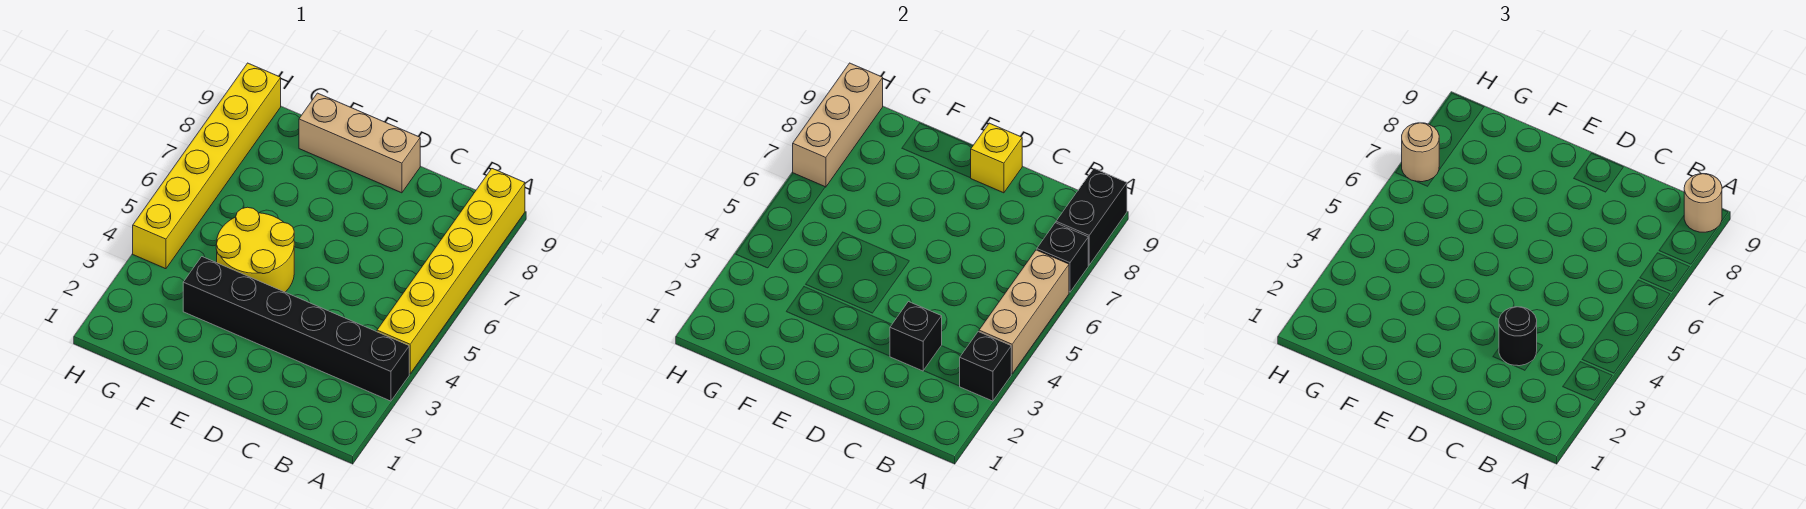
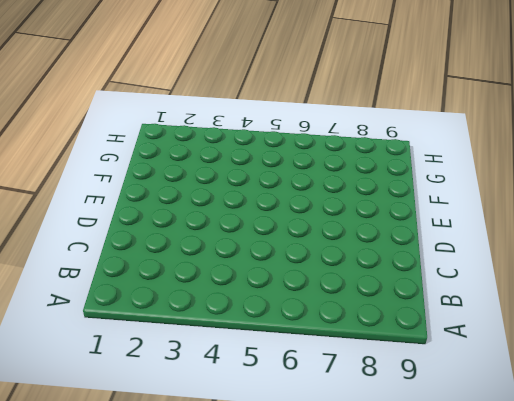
none -> black 1x6 brick [183,257,409,401]
none -> yellow 1x6 brick [377,169,525,374]
none -> tan 1x3 brick [299,93,420,193]

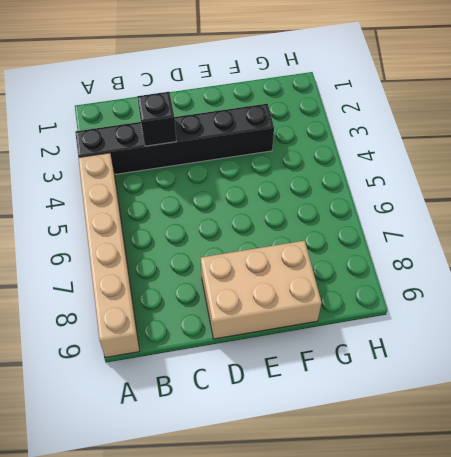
tan 1x6 brick [78,153,139,358] -> yellow 1x6 brick [377,169,525,374]
tan 2x3 brick [201,241,322,339] -> tan 1x3 brick [299,93,420,193]
none -> yellow 2x2 round brick [216,207,294,292]
none -> yellow 1x6 brick [133,63,281,269]
none -> black 1x1 brick [960,332,1011,401]

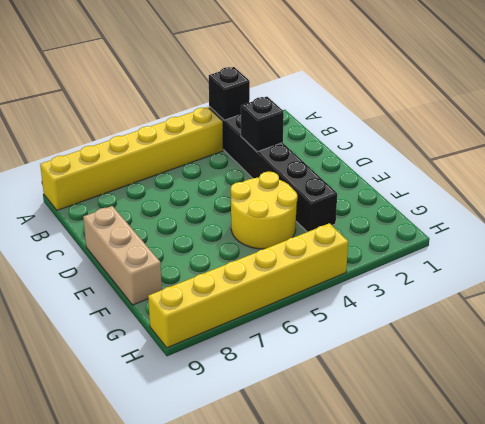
none -> tan 1x3 brick [979,250,1069,374]
none -> black 1x1 brick [1037,223,1088,292]
none -> black 1x2 brick [1056,169,1127,265]

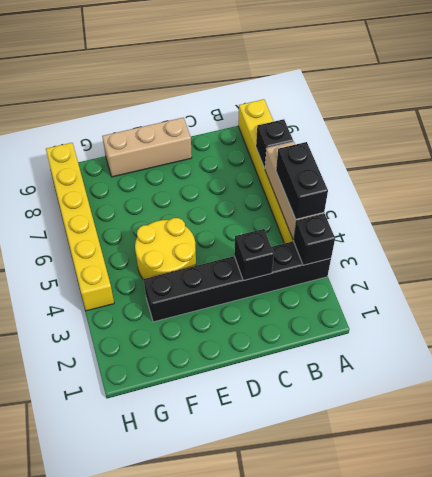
black 1x2 brick [276,142,328,219] -> black 1x2 brick moved to [1056,169,1127,265]
none -> yellow 1x1 brick [971,123,1022,193]
none -> tan 1x3 brick [793,63,883,187]
none -> tan 1x1 round brick [1684,174,1722,232]

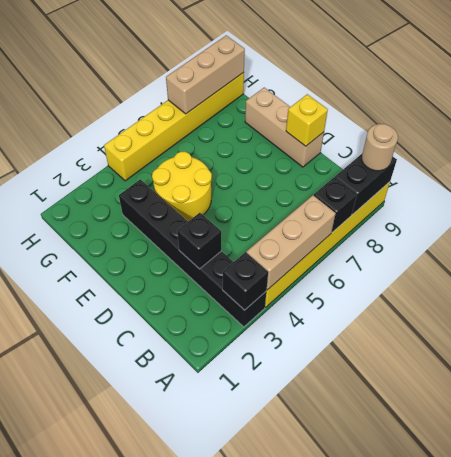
none -> black 1x1 round brick [1499,307,1537,366]
none -> tan 1x1 round brick [1402,123,1439,182]

